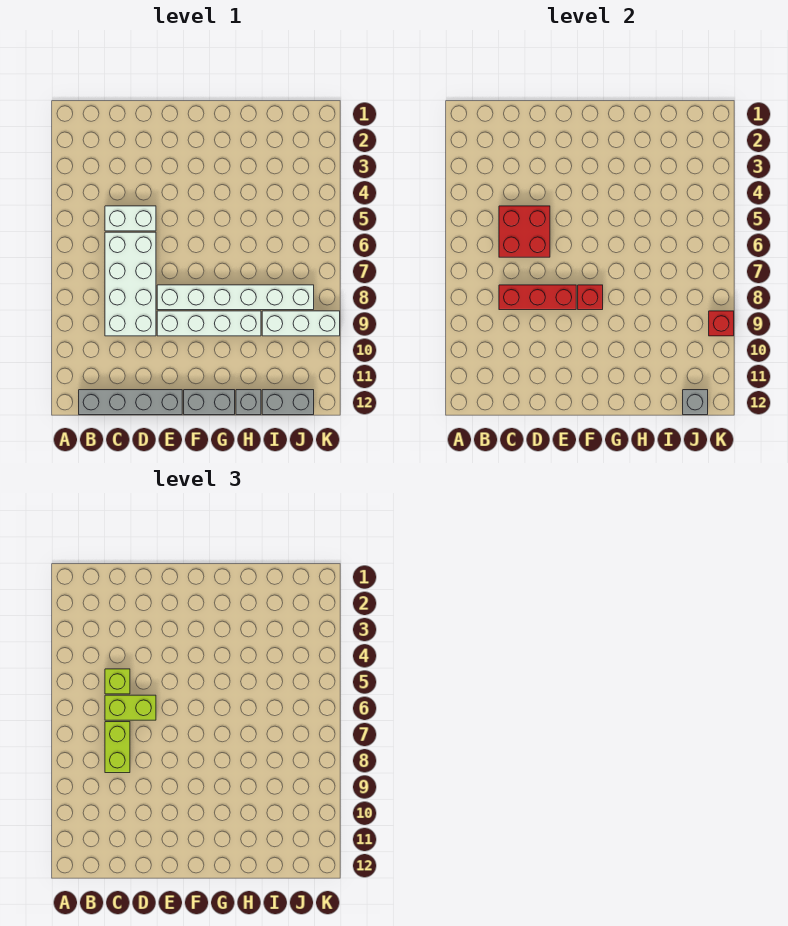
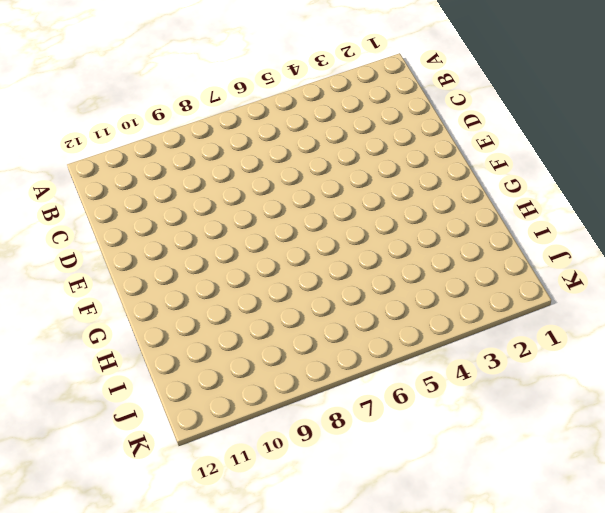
none -> grey 1x4 brick [79,390,182,415]
none -> white 1x2 brick [105,206,156,231]
none -> white 2x4 brick [105,232,156,336]

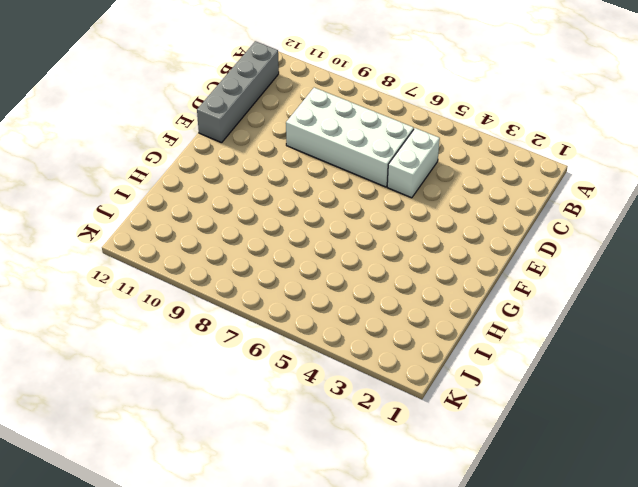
none -> white 1x6 brick [157,285,314,310]
none -> white 1x4 brick [157,311,261,336]
none -> grey 1x2 brick [184,390,235,415]

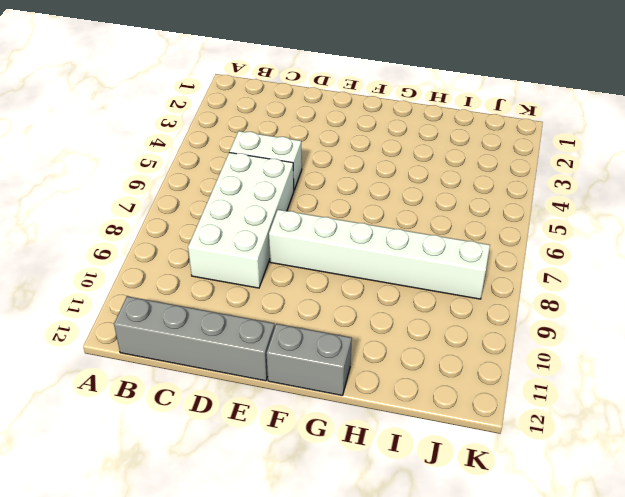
none -> white 1x4 brick [157,311,261,336]
none -> grey 1x1 brick [236,390,261,415]
none -> white 1x3 brick [262,311,340,336]

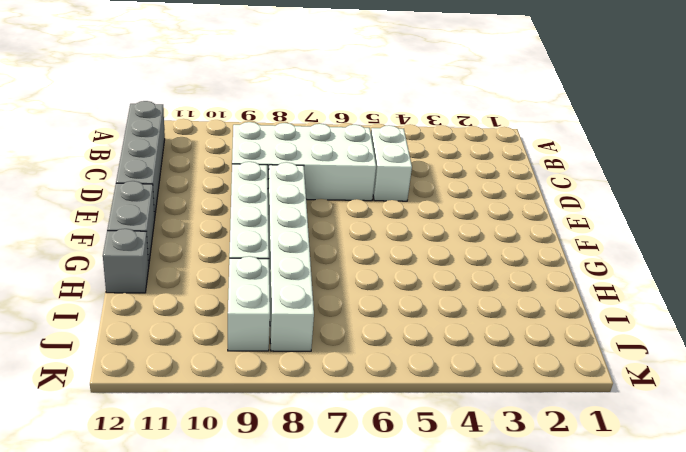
white 1x2 brick [228,256,270,351] -> white 1x3 brick [262,311,340,336]
none -> grey 1x2 brick [262,390,314,415]
none -> red 2x2 brick [499,206,550,257]
none -> red 1x3 brick [499,285,576,310]

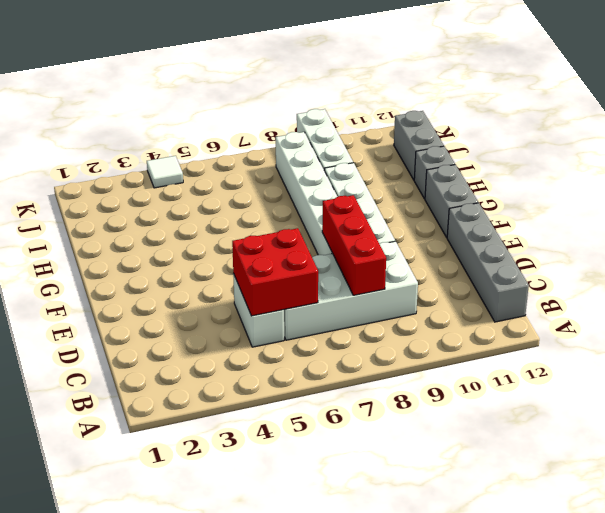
white 1x1 tile [147,156,183,188] -> none
none -> red 1x1 brick [578,285,603,310]
none -> grey 1x1 brick [683,390,708,415]
none -> red 1x1 brick [709,311,734,336]

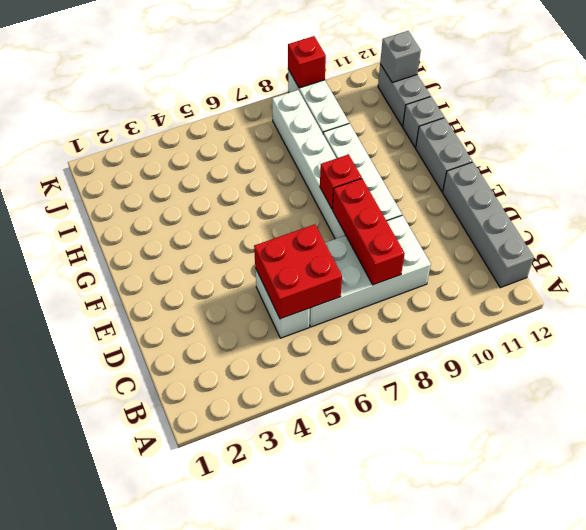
none -> lime 1x1 brick [105,669,130,694]
none -> lime 1x2 brick [105,695,156,720]
none -> lime 1x2 brick [105,722,130,773]

